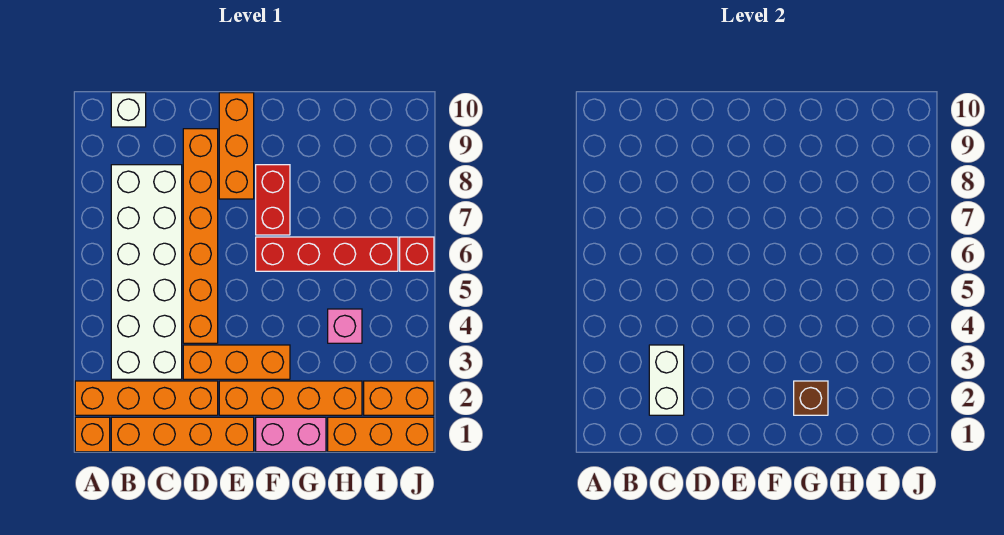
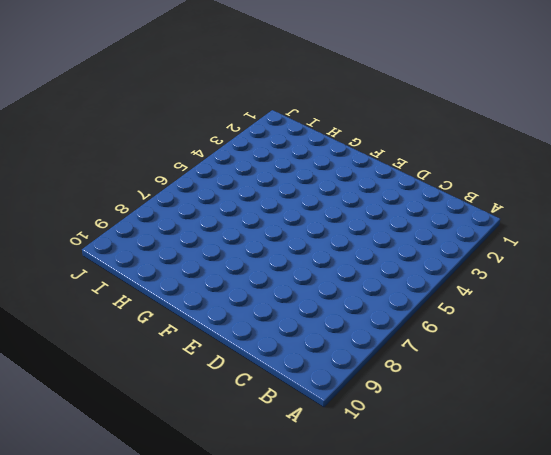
none -> orange 1x1 brick [75,417,110,452]
none -> orange 1x4 brick [75,381,218,415]
none -> orange 1x4 brick [111,417,254,452]

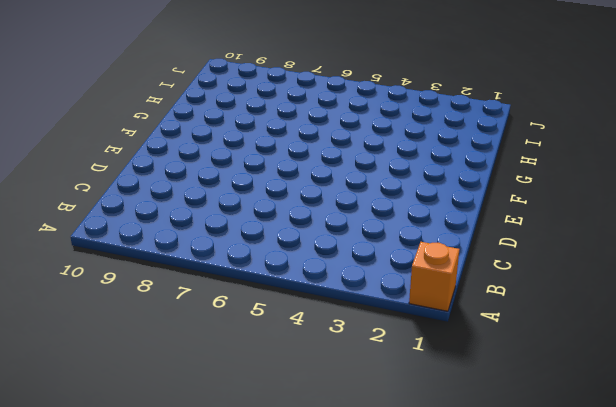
none -> orange 1x4 brick [75,381,218,415]
none -> orange 1x4 brick [111,417,254,452]
none -> white 2x6 brick [111,165,182,379]

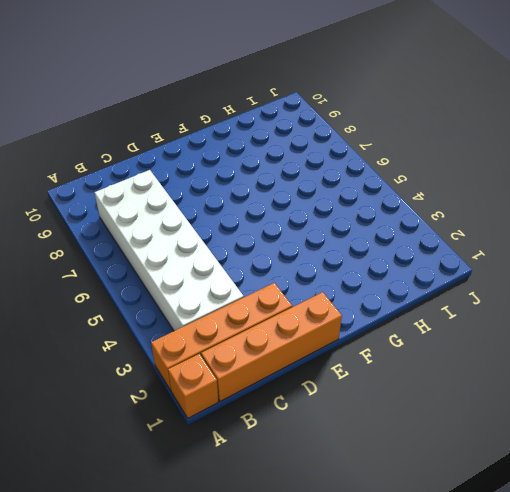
none -> white 1x1 brick [111,93,146,127]
none -> orange 1x3 brick [183,345,290,379]
none -> orange 1x6 brick [183,129,218,343]

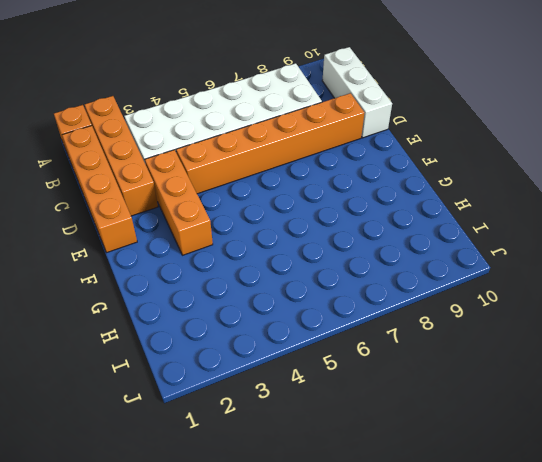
white 1x3 brick [322,47,392,138] -> white 1x1 brick [111,93,146,127]
none -> orange 1x4 brick [219,381,362,415]
none -> orange 1x3 brick [219,93,254,199]
none -> pink 1x2 brick [256,417,326,452]

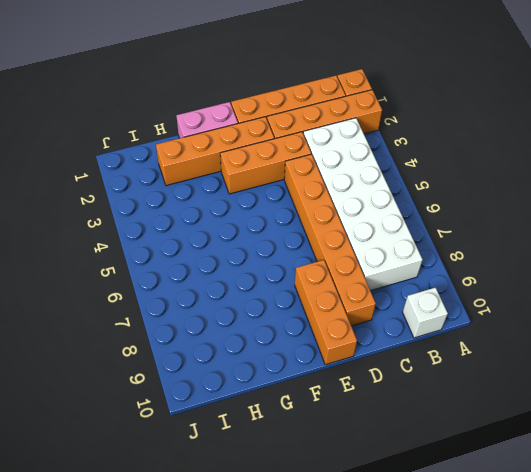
none -> red 1x4 brick [256,237,398,271]
none -> red 1x2 brick [256,165,290,235]
none -> orange 1x3 brick [328,417,434,452]

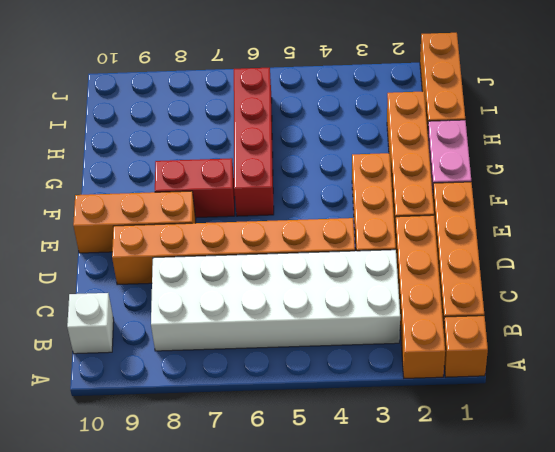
none -> pink 1x1 brick [328,309,362,343]
none -> orange 1x2 brick [364,381,434,415]
none -> red 1x1 brick [400,237,434,271]

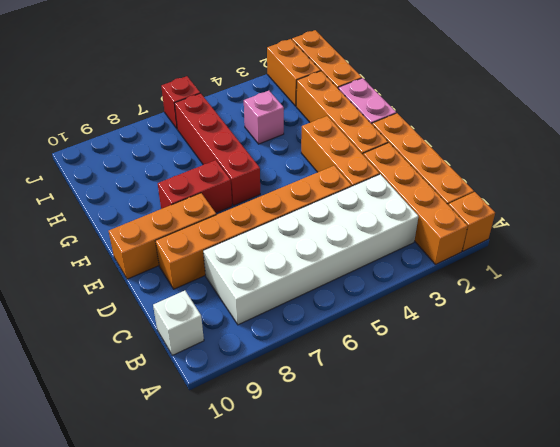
none -> white 1x2 brick [649,345,684,415]
none -> brown 1x1 brick [794,381,828,415]

